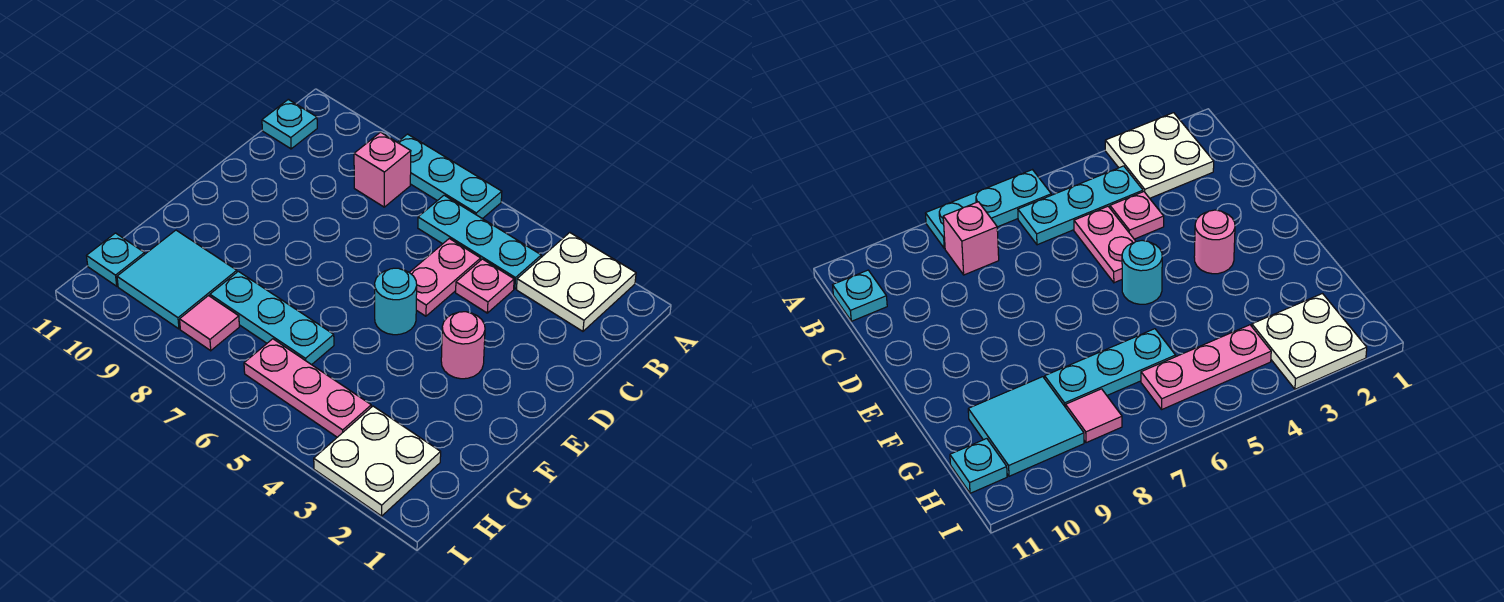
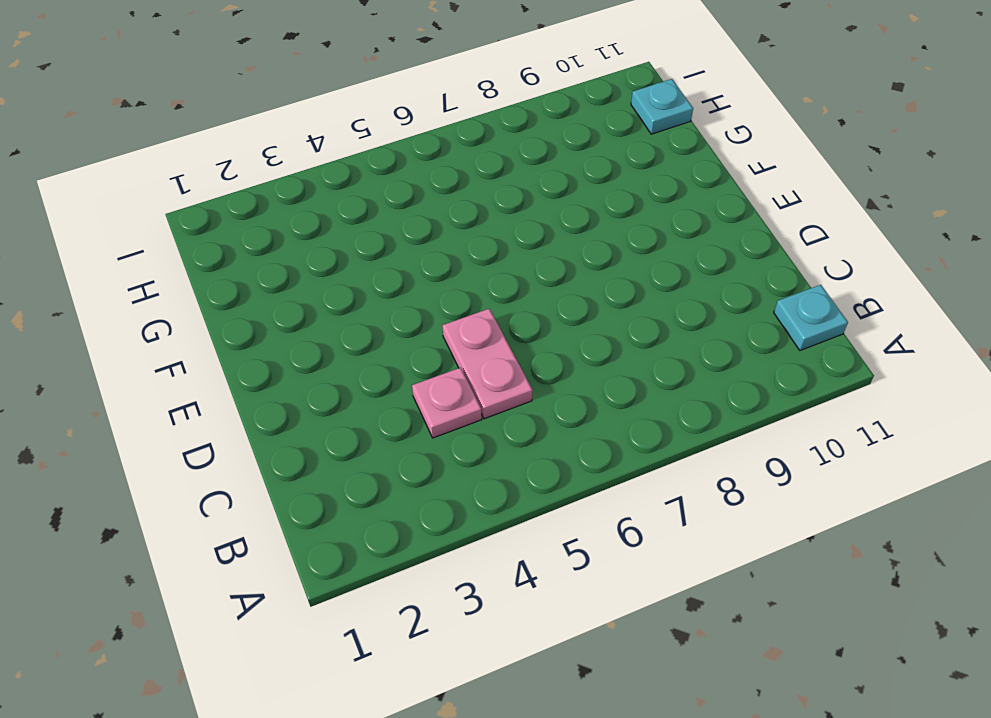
none -> white 2x2 plate [517,233,636,331]
none -> cyan 1x3 plate [398,134,502,219]
none -> cyan 1x3 plate [418,195,541,289]

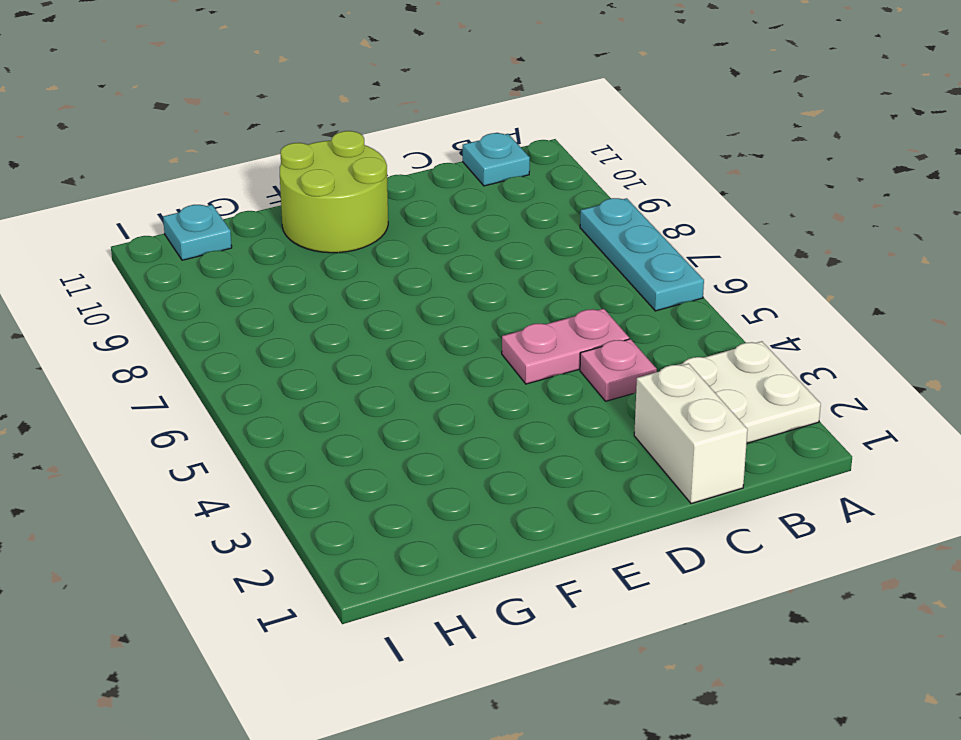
white 1x2 brick [634,363,748,504] -> none
lime 2x2 round brick [280,131,388,253] -> none
none -> cyan 1x3 plate [418,195,541,289]
none -> pink 1x1 brick [354,132,411,207]
none -> pink 1x1 round brick [441,312,485,379]

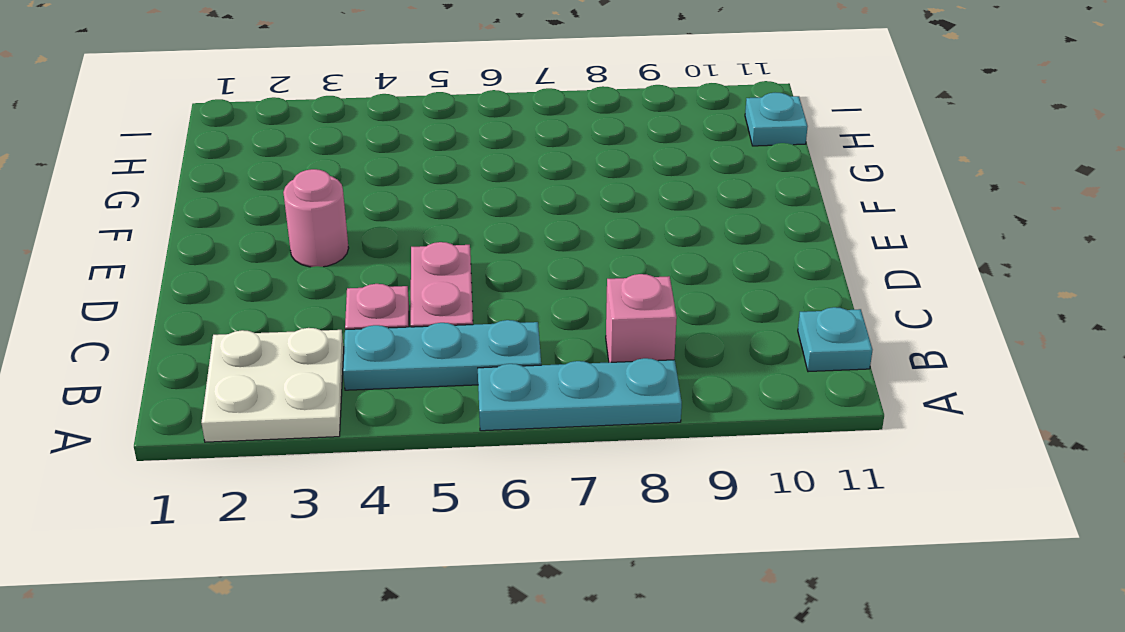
none -> cyan 1x1 round brick [375,268,417,335]
none -> cyan 1x3 plate [210,271,334,365]
none -> cyan 2x2 tile [117,230,237,329]

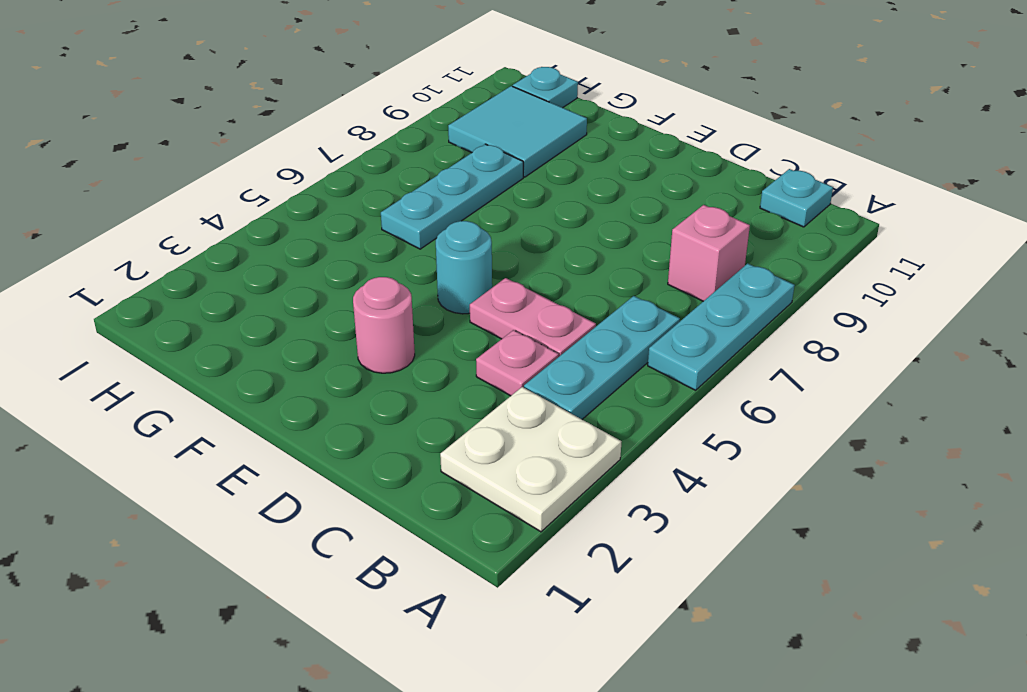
none -> white 2x2 plate [314,406,441,516]
none -> pink 1x3 plate [244,339,371,437]
none -> pink 1x1 tile [180,296,239,351]

